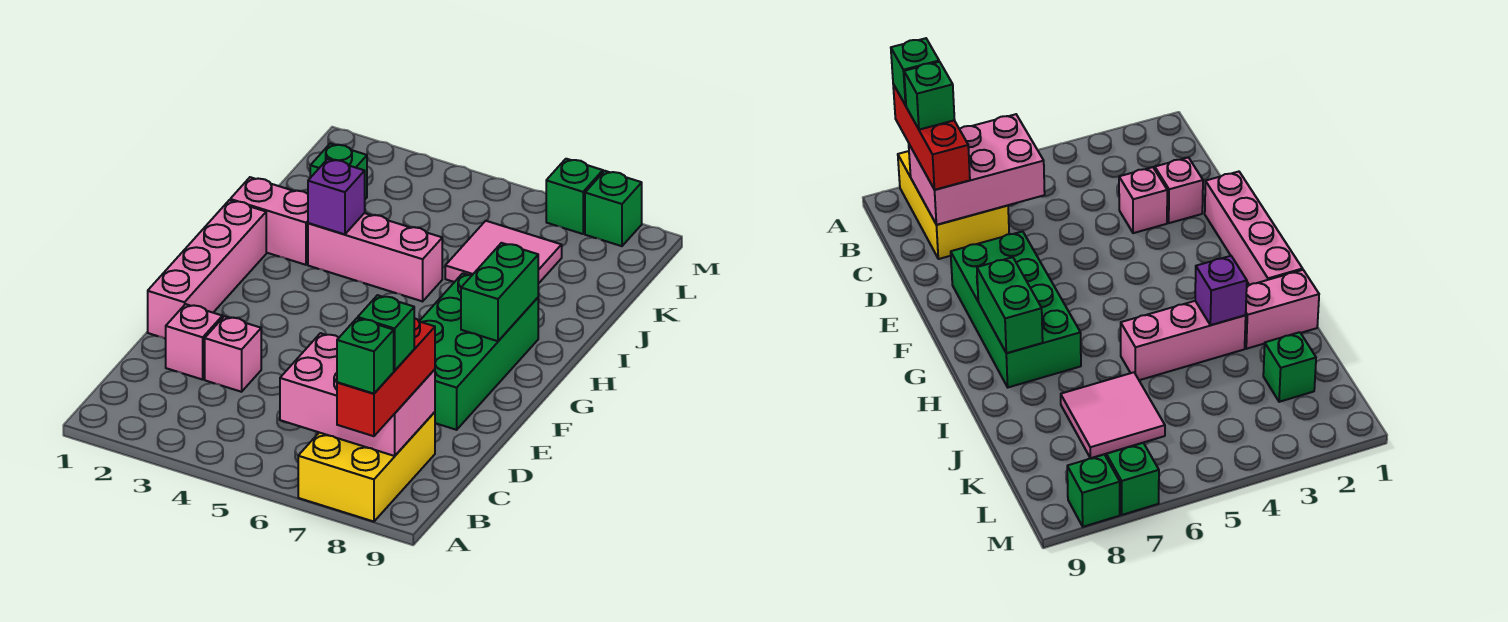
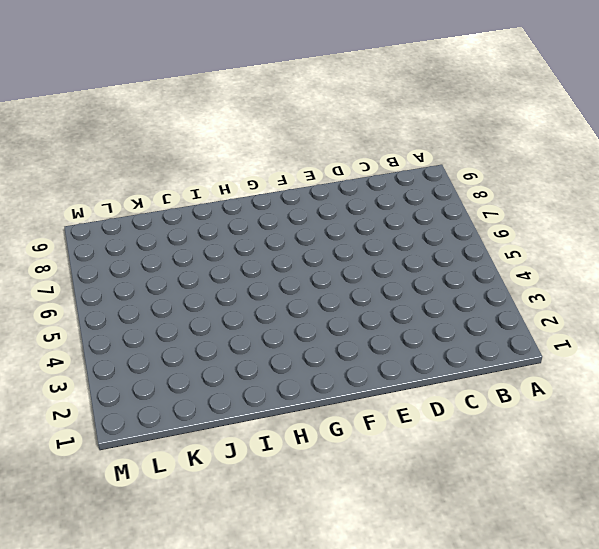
none -> yellow 2x3 brick [298,412,435,522]
none -> pink 1x1 brick [166,304,222,380]
none -> pink 1x1 brick [205,316,261,392]

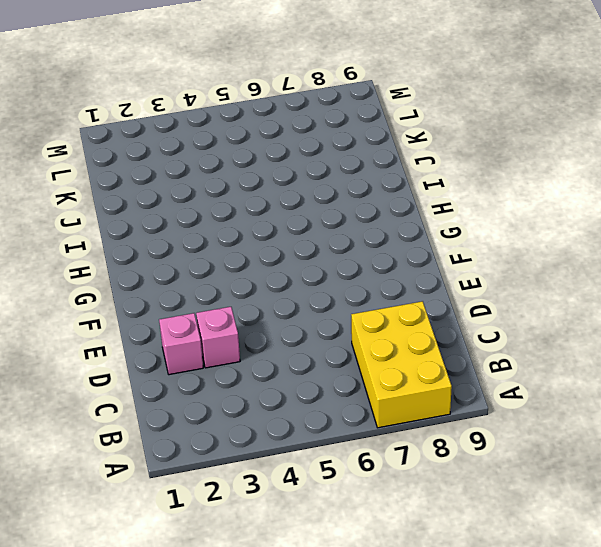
none -> pink 1x4 brick [148,200,266,339]
none -> green 2x4 brick [419,273,538,430]
none -> pink 1x2 brick [230,177,308,265]

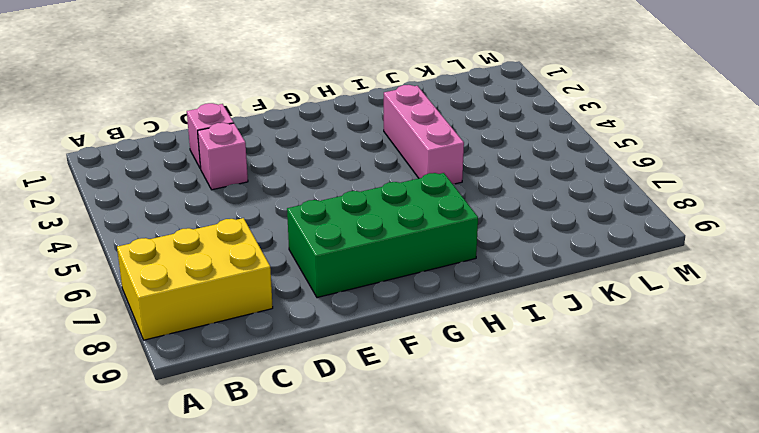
none -> pink 1x4 brick [148,200,266,339]
none -> pink 1x2 brick [230,177,308,265]
none -> pink 2x2 tile [445,221,562,284]

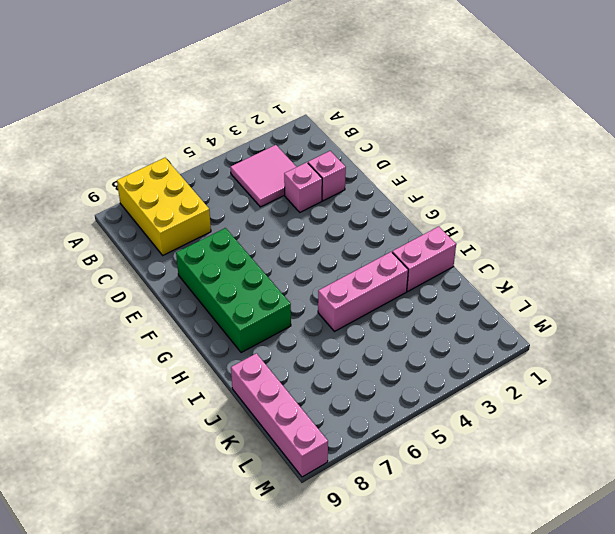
pink 2x2 tile [230,145,296,207] -> pink 2x2 tile moved to [445,221,562,284]
pink 1x4 brick [231,353,328,477] -> pink 1x4 brick moved to [148,200,266,339]
none -> green 1x1 brick [310,144,367,199]
none -> green 1x1 brick [546,159,603,234]
none -> green 1x1 brick [585,171,642,246]

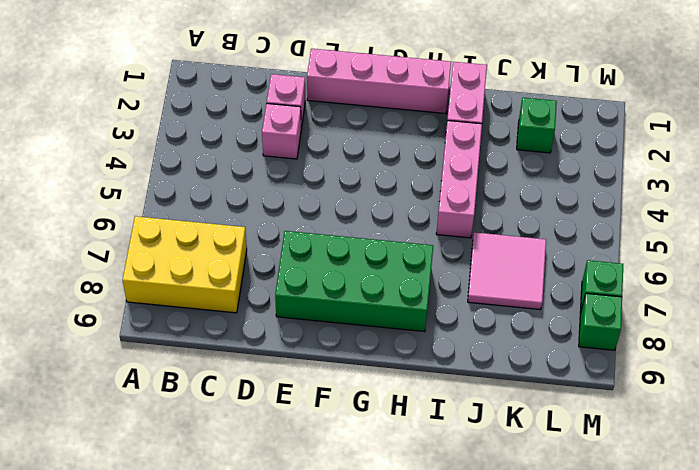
none -> pink 2x3 brick [280,333,435,456]
none -> green 1x2 brick [461,243,538,341]
none -> purple 1x1 brick [308,159,365,234]

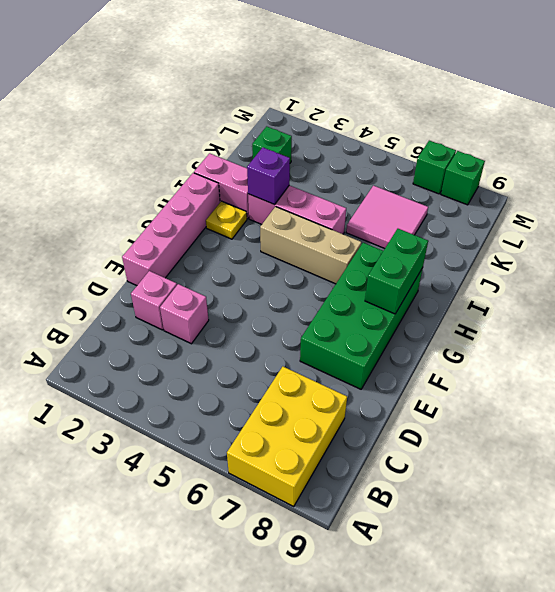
yellow 1x1 plate [206,201,247,239] -> none
tan 1x3 brick [260,207,361,284] -> none
none -> pink 2x3 brick [280,333,435,456]
none -> red 1x3 brick [337,318,435,436]
none -> green 1x1 brick [337,318,394,394]

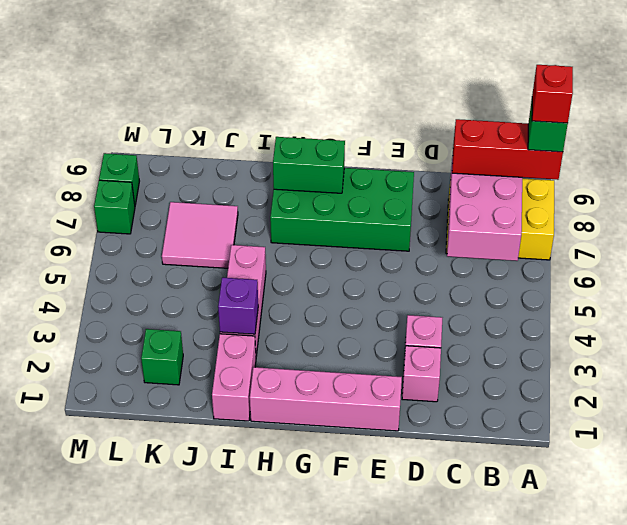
red 1x1 brick [532,65,573,123] -> none
none -> green 1x1 brick [358,295,414,371]

